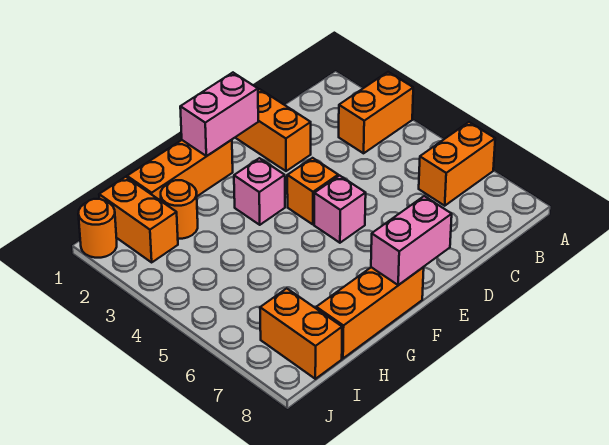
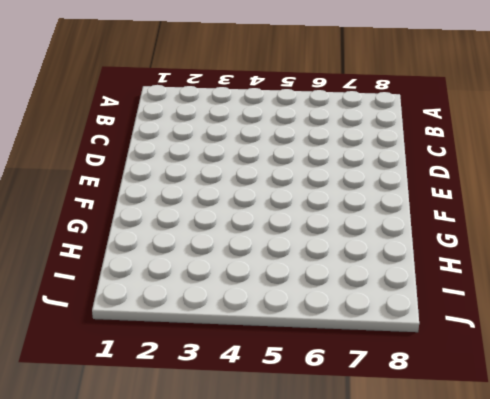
none -> orange 1x2 brick [339,72,413,153]
none -> orange 1x2 brick [419,122,495,206]
none -> orange 1x2 brick [236,89,311,171]

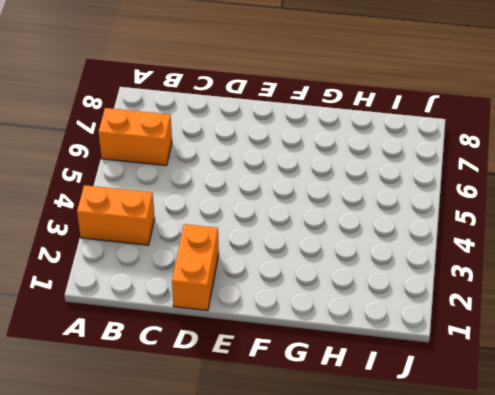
none -> orange 1x1 brick [287,158,338,224]
none -> pink 1x1 brick [314,176,366,243]
none -> orange 1x3 brick [127,140,233,201]

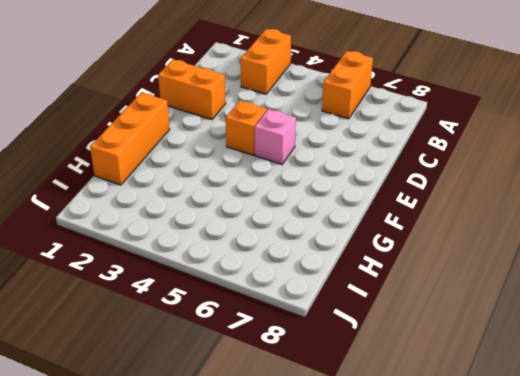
none -> pink 1x1 brick [234,158,285,225]
none -> orange 1x3 brick [316,267,424,358]
none -> orange 1x1 round brick [161,180,198,239]

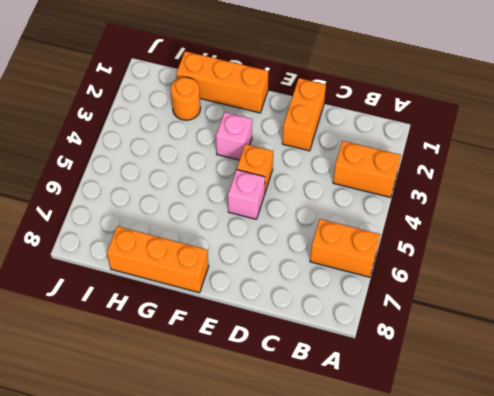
none -> orange 1x2 brick [99,177,178,262]
none -> orange 1x2 brick [260,288,342,379]
none -> orange 1x1 round brick [78,199,117,258]

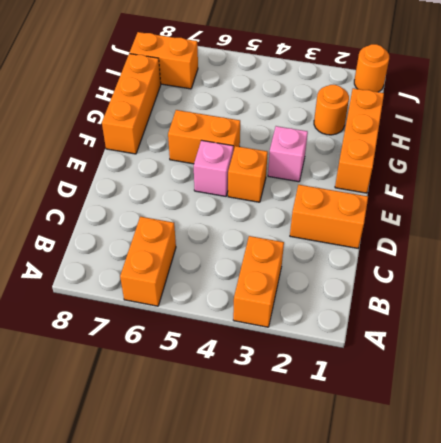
orange 1x2 brick [168,110,240,164] -> orange 1x2 brick moved to [99,177,178,262]
none -> pink 1x2 brick [180,73,258,156]
none -> pink 1x2 brick [371,196,452,285]

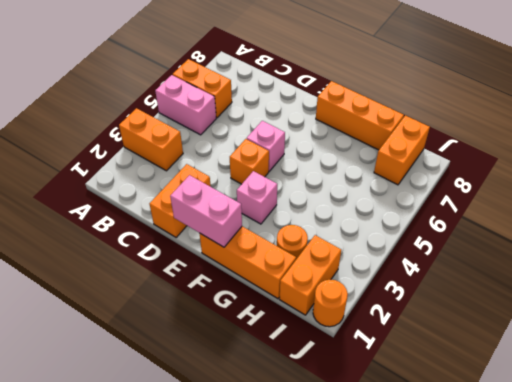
pink 1x2 brick [155,75,216,135] -> pink 1x2 brick moved to [371,196,452,285]

